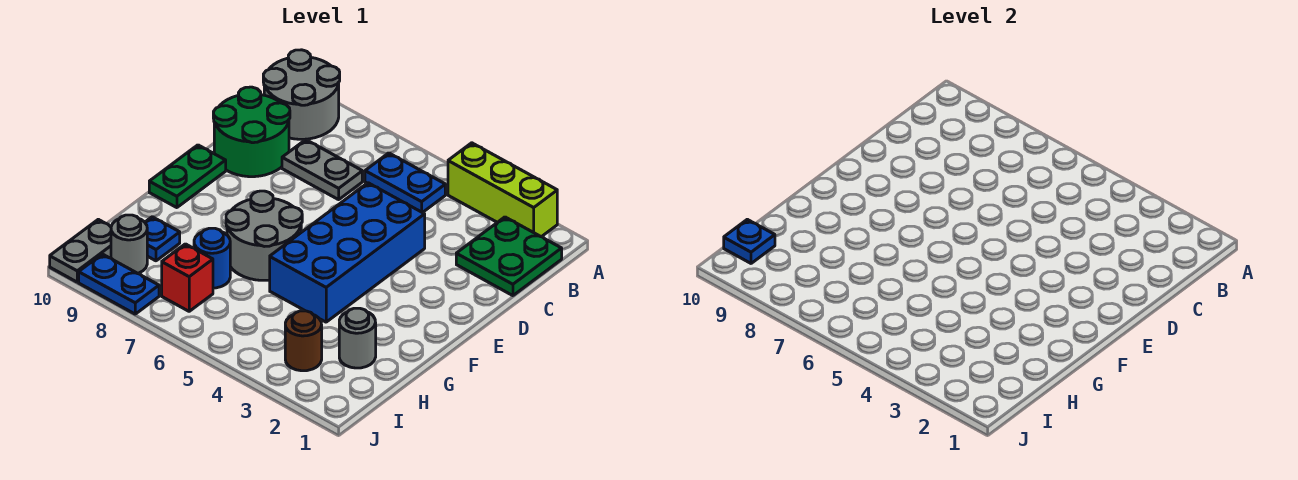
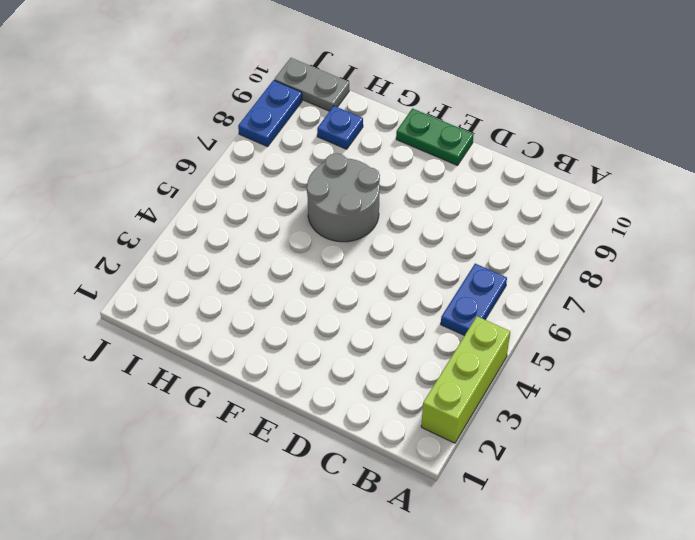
none -> grey 2x2 round brick [263,50,340,139]
none -> green 2x2 plate [456,217,562,296]
none -> grey 1x2 plate [282,140,362,200]

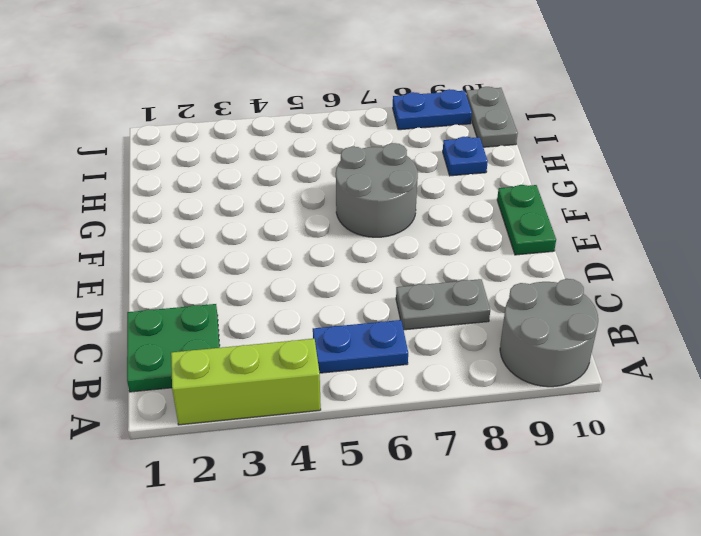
none -> green 2x2 round brick [213,87,290,177]
none -> blue 2x4 brick [270,183,425,322]
none -> grey 1x1 round brick [339,308,376,368]

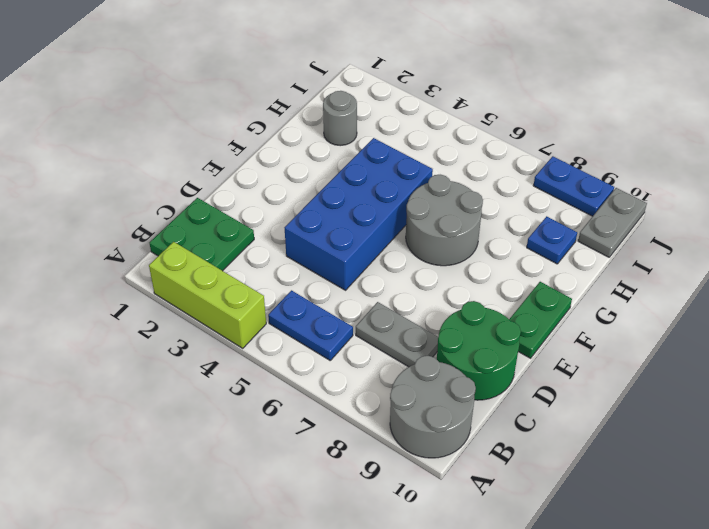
none -> blue 1x1 round brick [194,228,230,288]
none -> brown 1x1 round brick [285,311,322,371]
none -> red 1x1 brick [162,244,213,311]

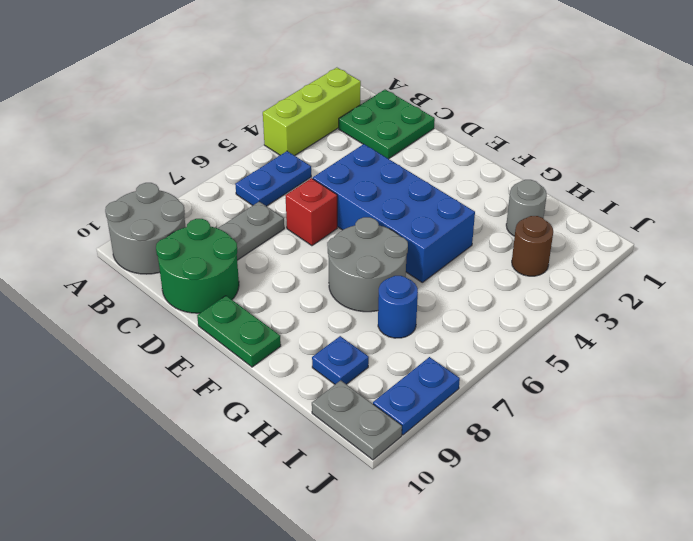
red 1x1 brick [285,178,337,246] -> red 1x1 brick moved to [162,244,213,311]
none -> grey 1x1 round brick [111,215,147,273]
none -> blue 1x1 plate [724,219,775,263]

